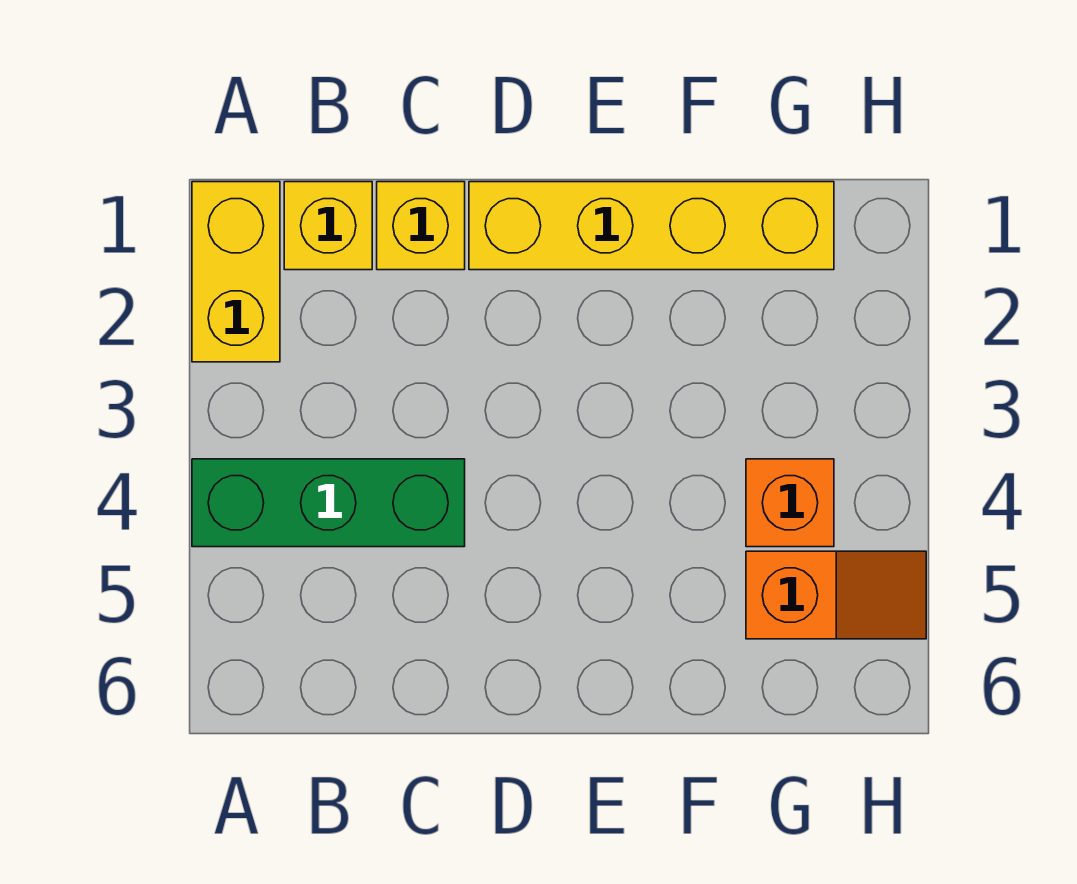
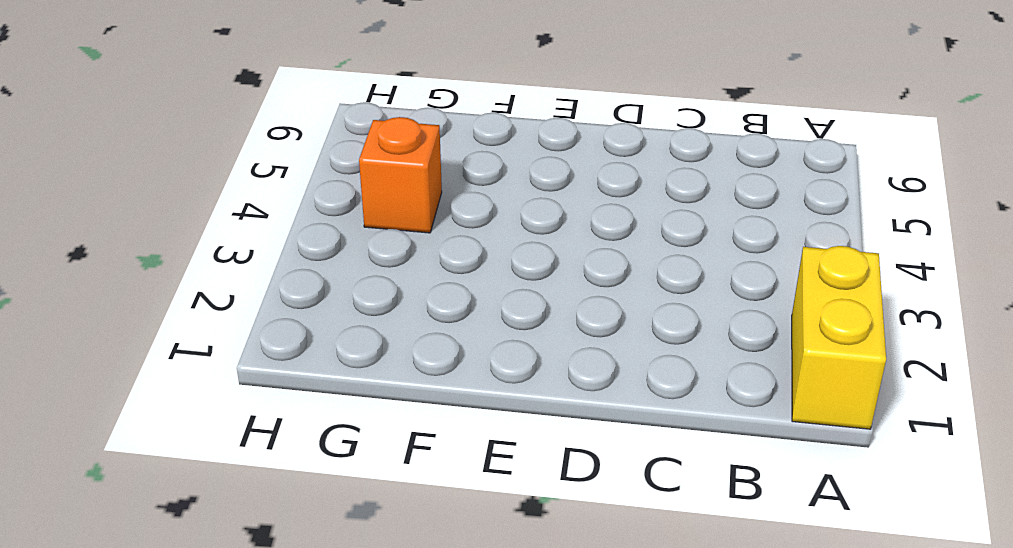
none -> green 1x3 brick [192,459,465,547]
none -> yellow 1x1 brick [284,182,372,270]

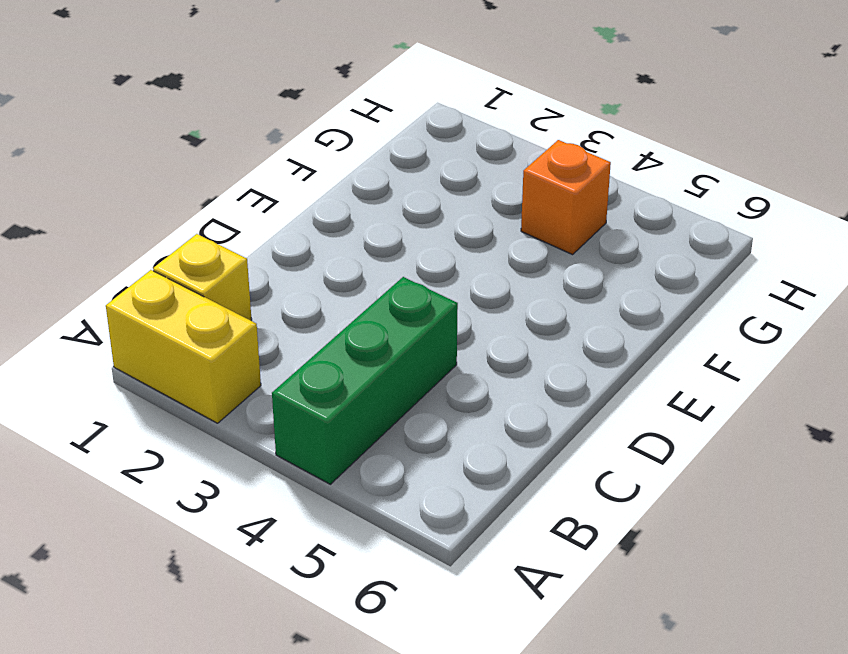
none -> yellow 1x1 brick [377,182,465,270]
none -> yellow 1x4 brick [469,182,834,270]

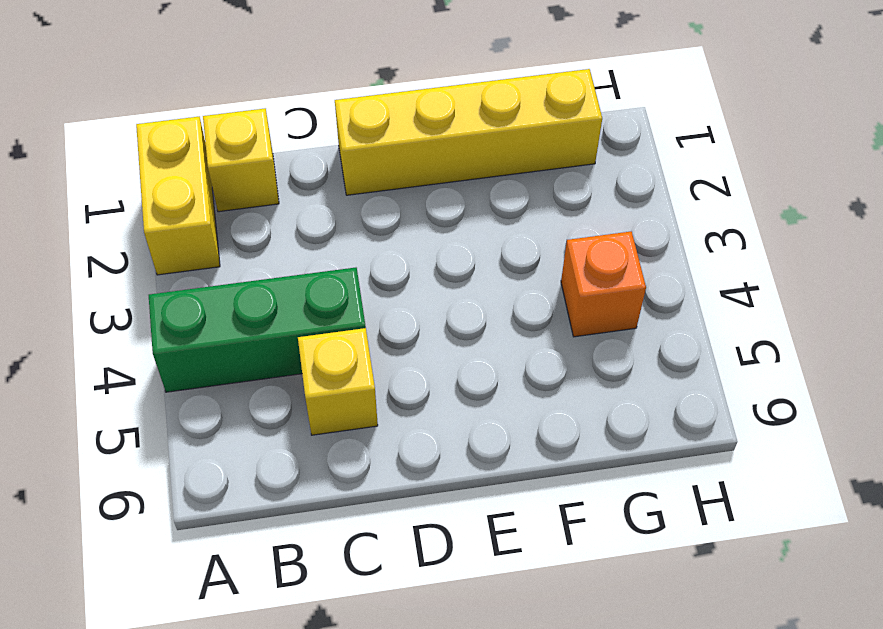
yellow 1x1 brick [298,328,378,435] -> yellow 1x1 brick moved to [377,182,465,270]
none -> orange 1x2 slope [746,551,926,639]

